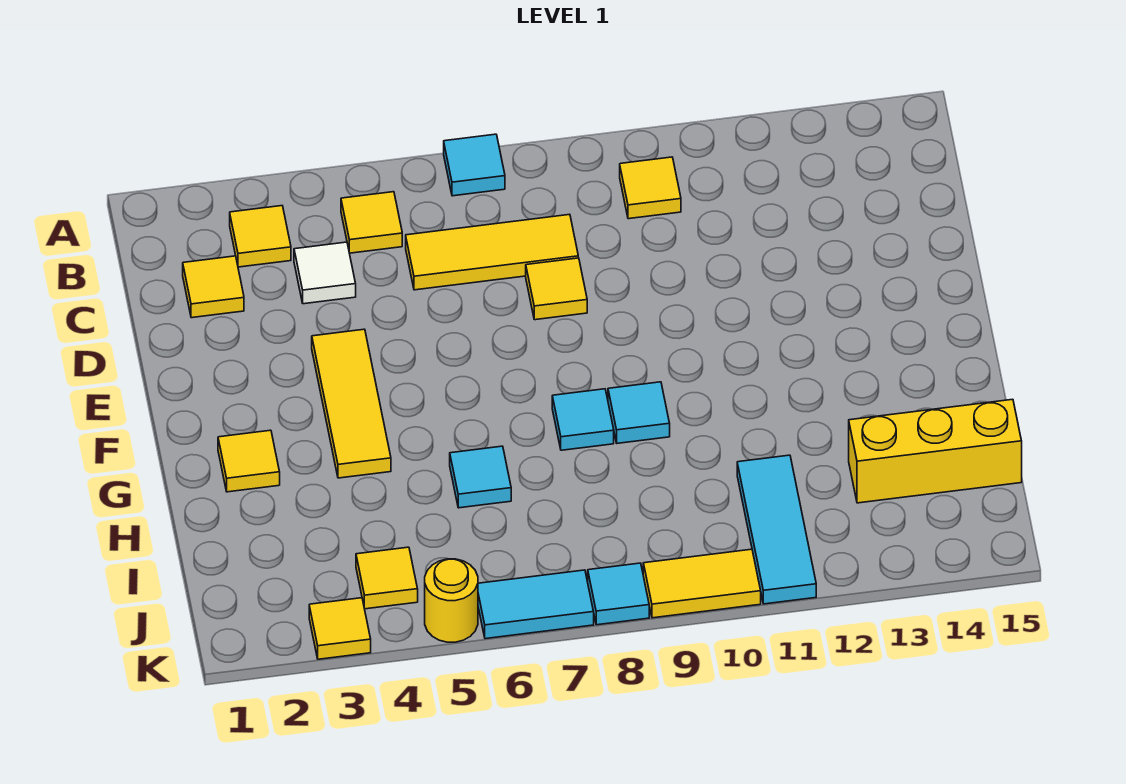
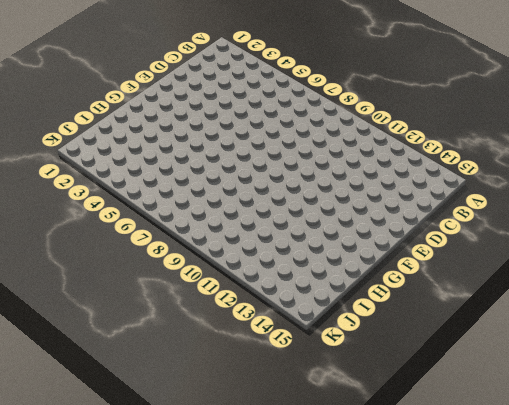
none -> cyan 1x1 tile [444,134,505,196]
none -> yellow 1x1 tile [230,206,291,267]
none -> yellow 1x1 tile [341,192,402,253]

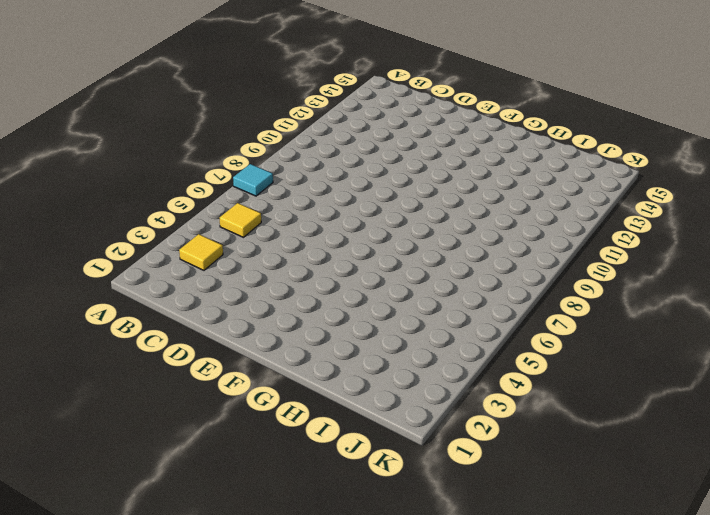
none -> yellow 1x1 tile [620,157,681,219]
none -> yellow 1x1 tile [183,256,244,318]
none -> white 1x1 tile [294,242,356,304]

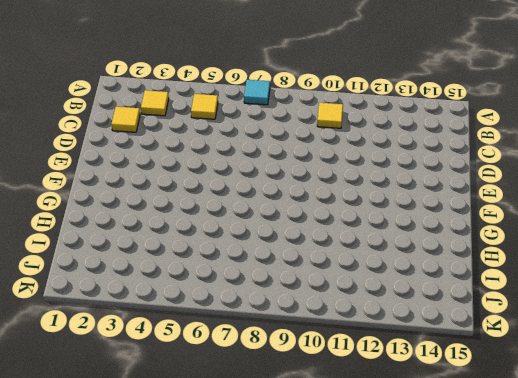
none -> white 1x1 tile [294,242,356,304]
none -> yellow 1x3 tile [406,214,578,290]
none -> yellow 1x1 tile [526,258,587,320]

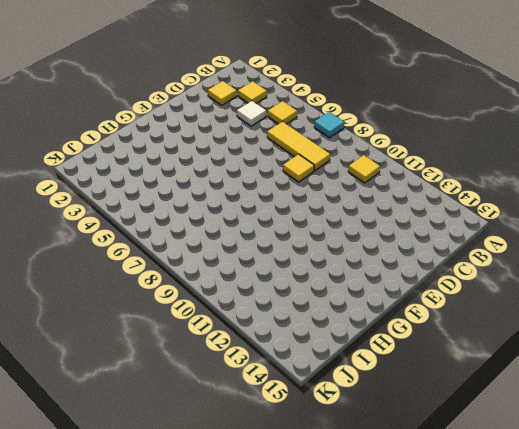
none -> yellow 1x3 tile [312,329,391,478]
none -> yellow 1x1 tile [218,430,280,492]
none -> cyan 1x1 tile [552,389,614,450]

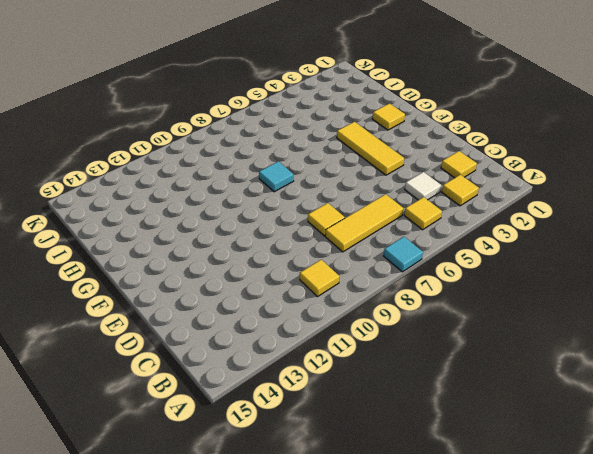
none -> cyan 1x1 tile [608,382,670,443]
none -> cyan 1x1 tile [450,446,511,508]
none -> cyan 1x3 tile [737,455,816,604]

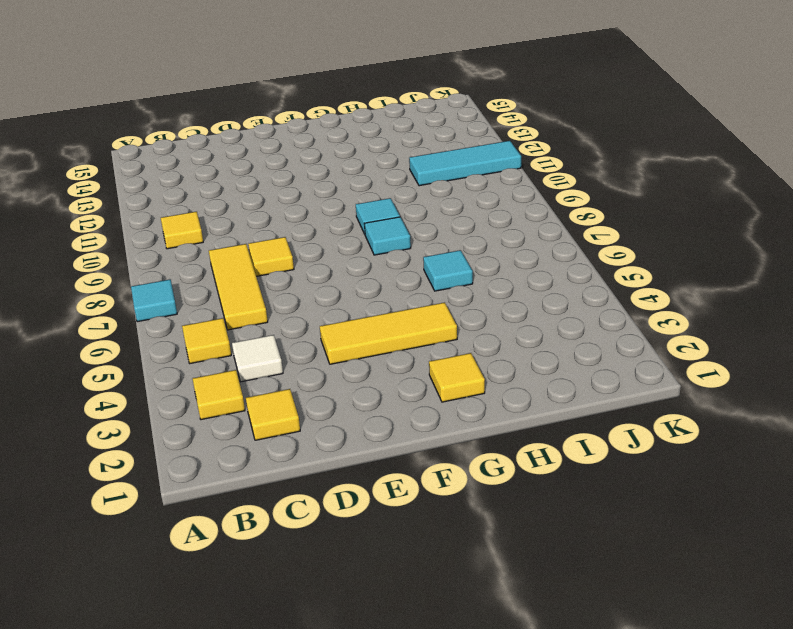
none -> yellow 1x3 brick [849,399,1022,503]
none -> yellow 1x1 tile [356,547,418,609]
none -> yellow 1x1 tile [309,598,371,659]

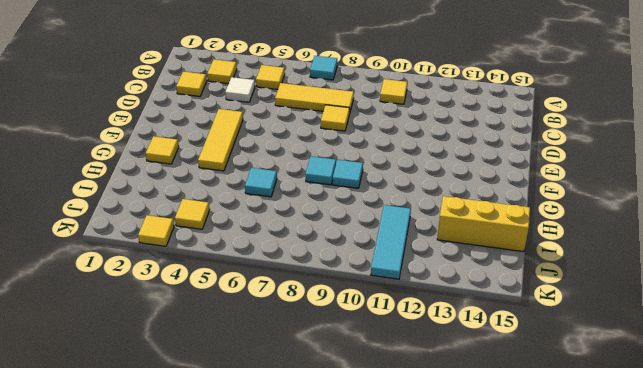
none -> yellow 1x1 round brick [425,559,478,642]
none -> cyan 1x2 tile [478,570,594,639]
none -> cyan 1x1 tile [588,563,649,625]

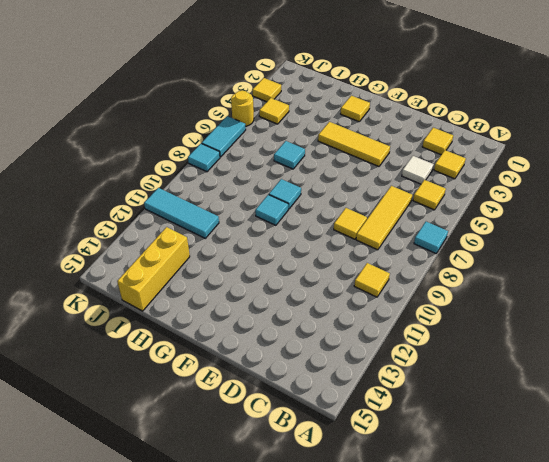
none -> yellow 1x2 tile [643,549,761,618]

